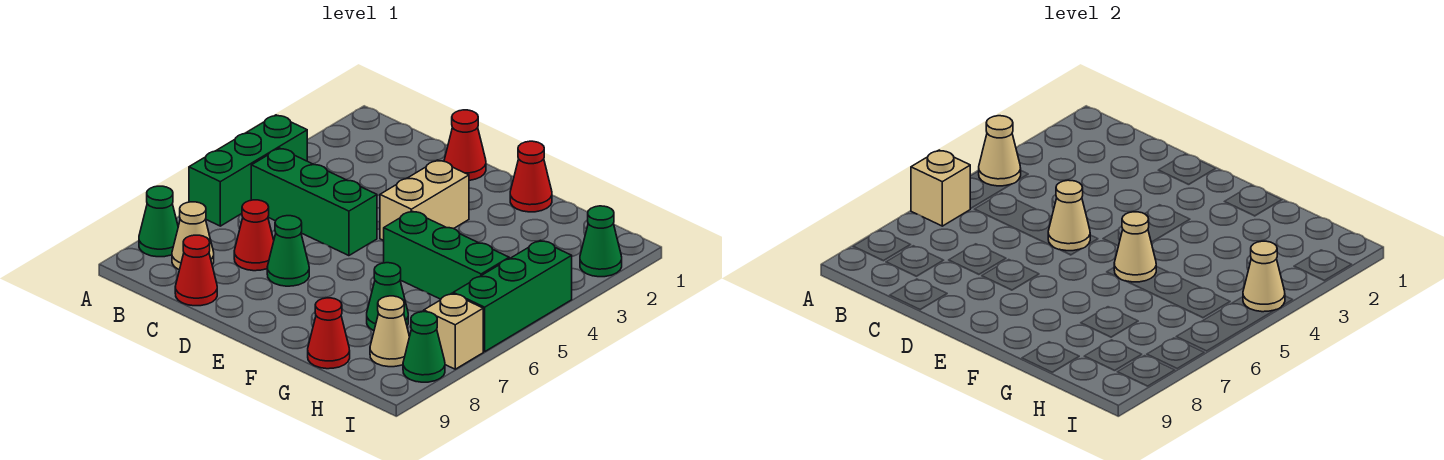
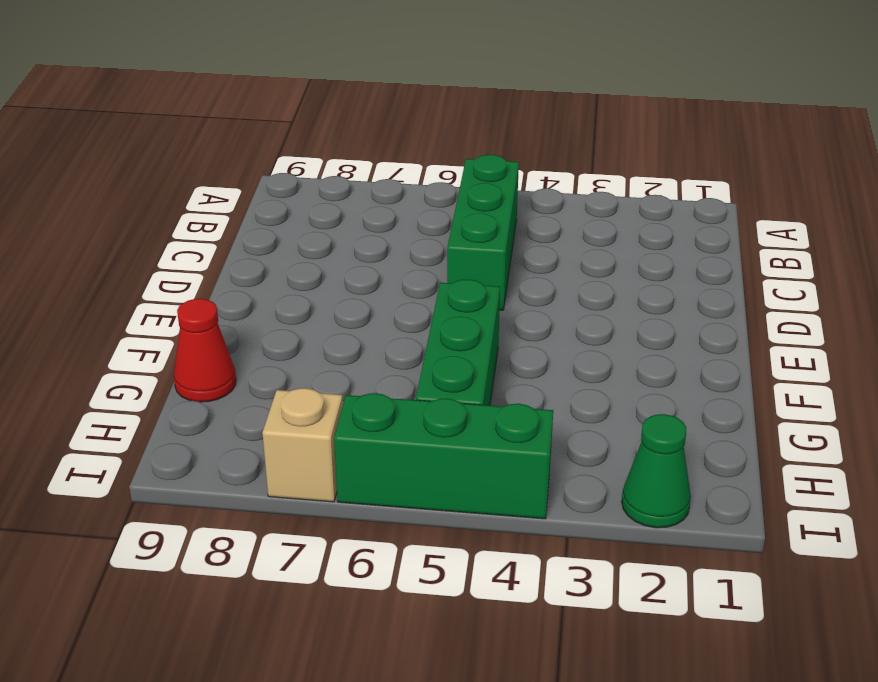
none -> green 1x3 brick [189,115,307,226]
none -> green 1x1 cone [139,186,178,257]
none -> tan 1x1 cone [172,202,214,270]

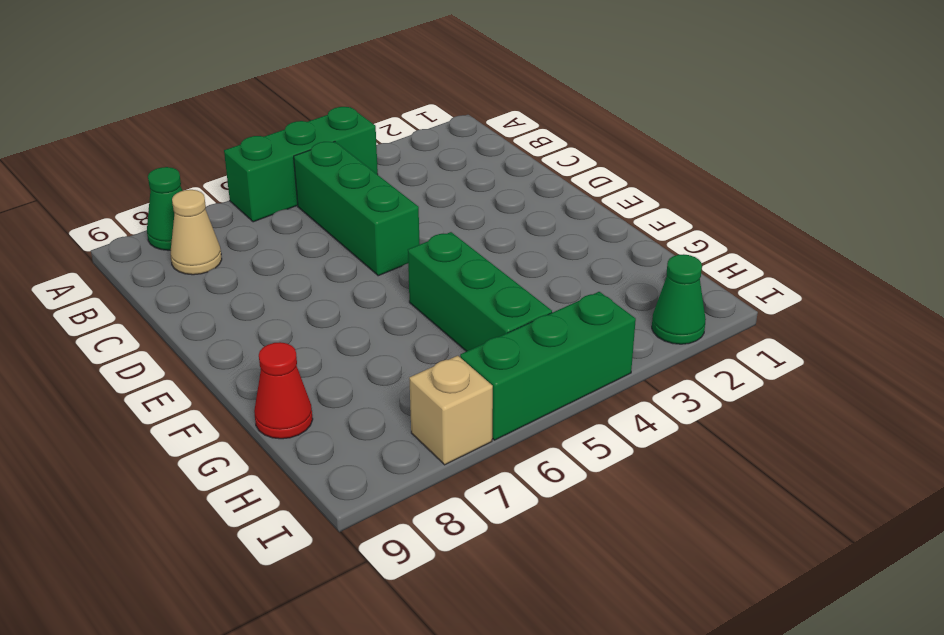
none -> red 1x1 cone [234,200,274,271]
none -> red 1x1 cone [175,235,217,306]
none -> red 1x1 cone [444,110,486,180]

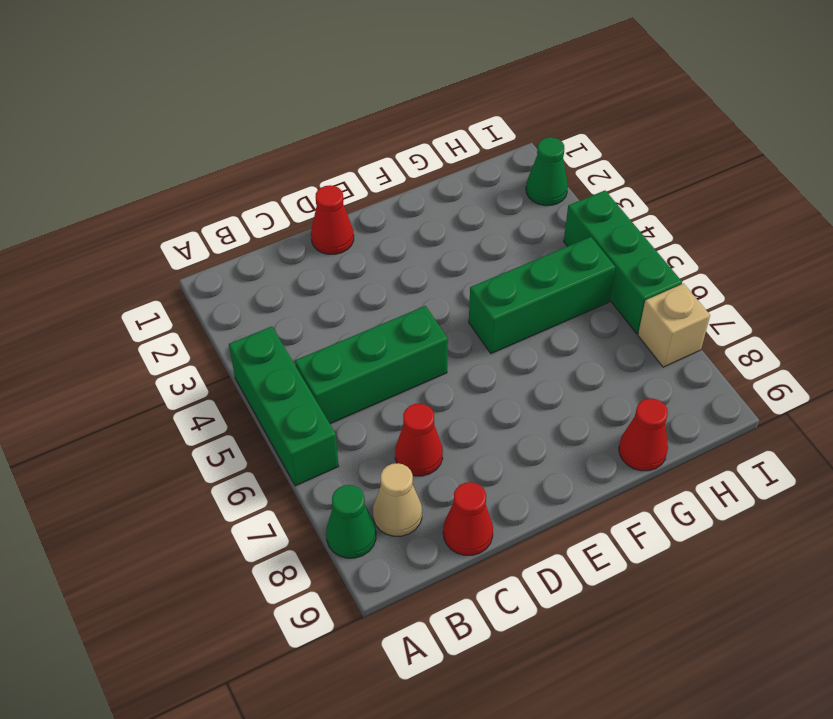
none -> green 1x1 cone [267,216,309,286]
none -> tan 1x2 brick [380,160,469,241]
none -> red 1x1 cone [510,141,552,212]

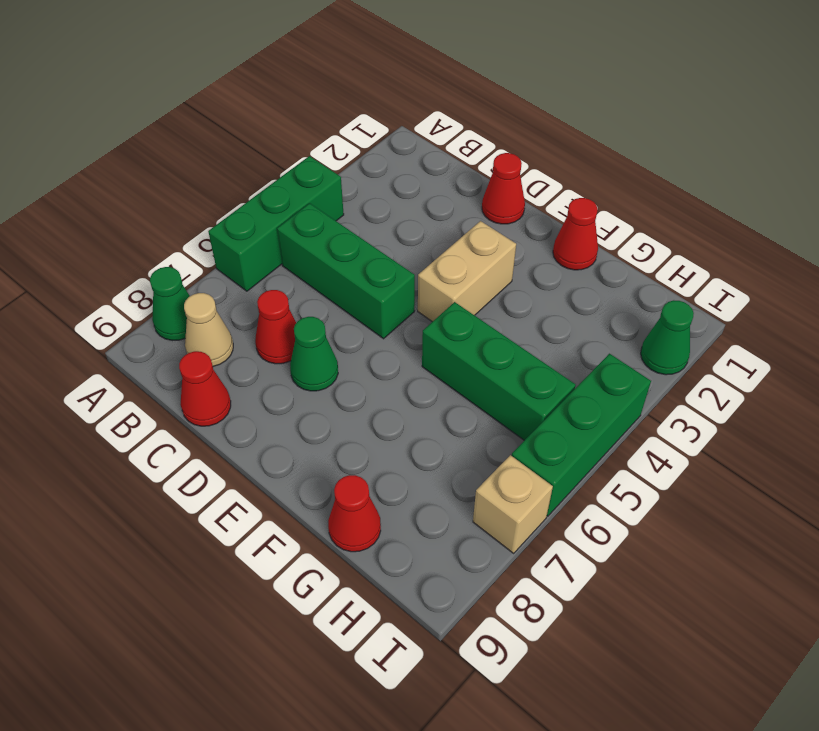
none -> green 1x1 cone [367,263,408,331]
none -> tan 1x1 cone [370,296,409,367]
none -> green 1x1 cone [403,312,445,382]

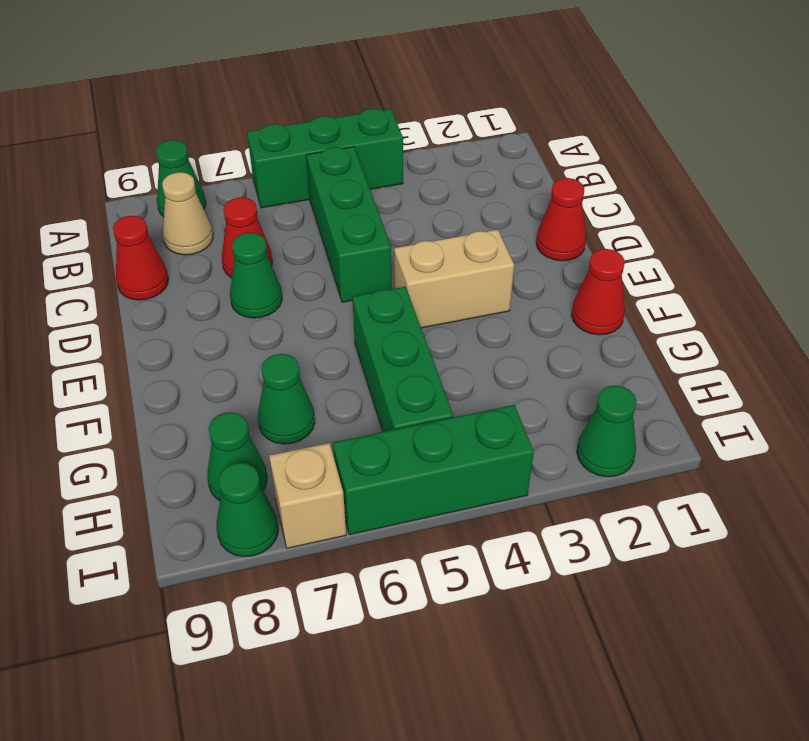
green 1x1 cone [207,412,267,500] -> tan 1x1 cone [370,296,409,367]
none -> red 1x1 cone [308,298,350,369]
none -> tan 1x1 cone [979,116,1021,186]
none -> tan 1x1 brick [911,150,970,226]

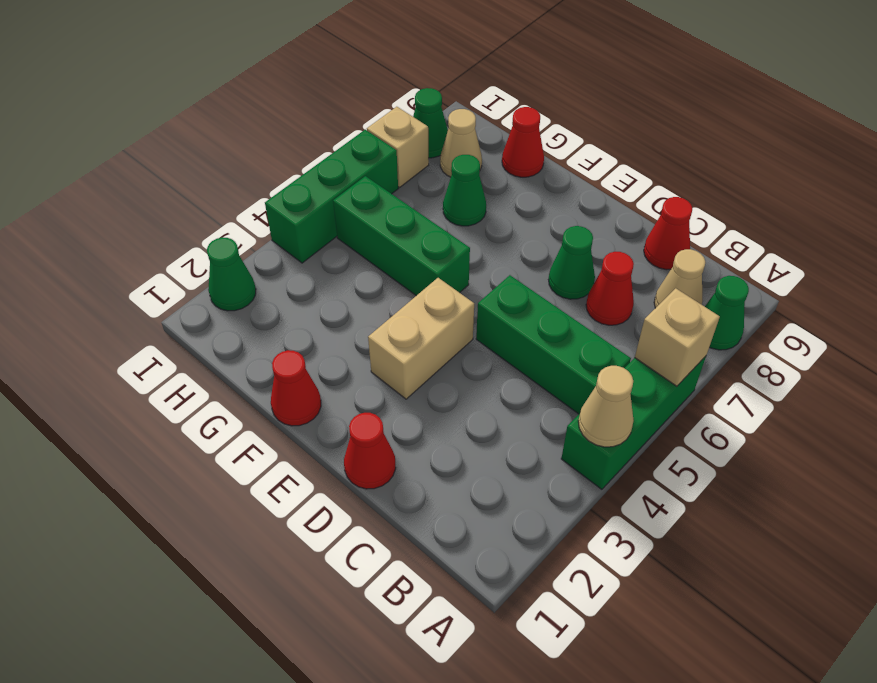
none -> tan 1x1 cone [1048,180,1090,251]
none -> tan 1x1 cone [1114,212,1156,282]
none -> tan 1x1 cone [1243,241,1285,312]

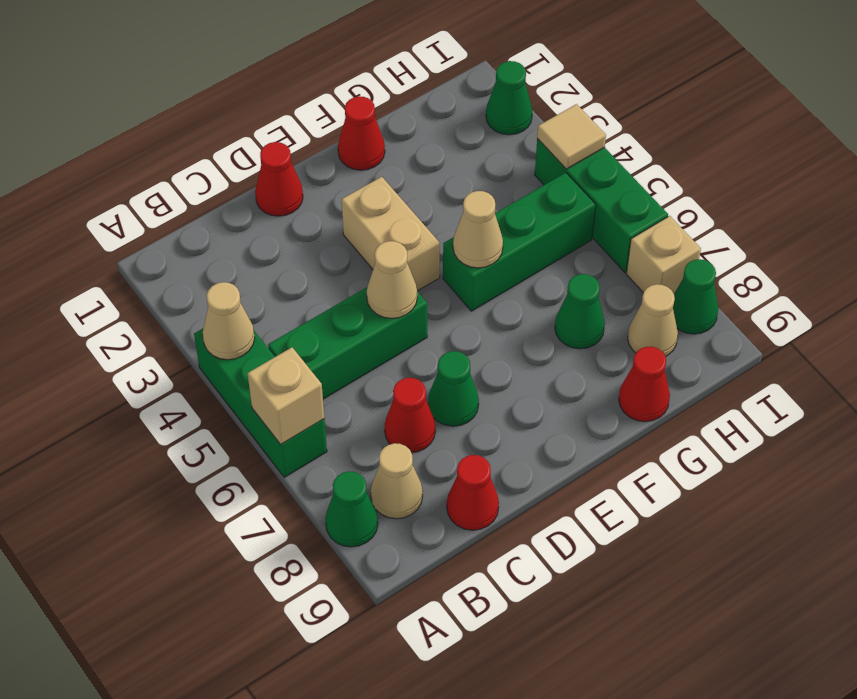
tan 1x1 tile [537,104,606,169] -> tan 1x1 cone [1243,241,1285,312]

